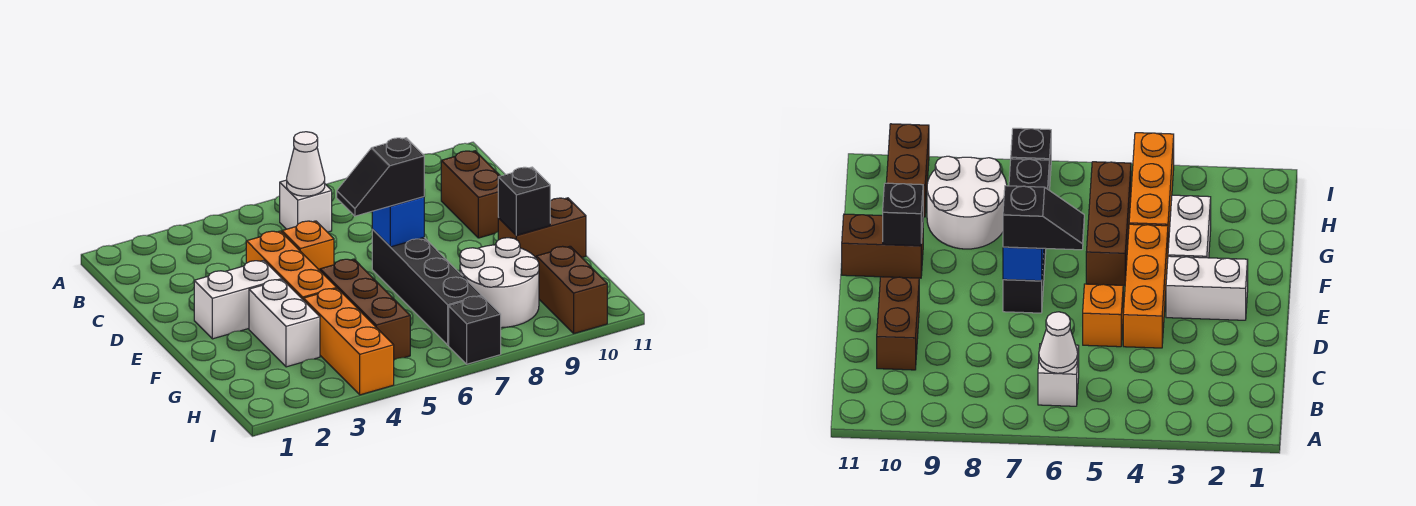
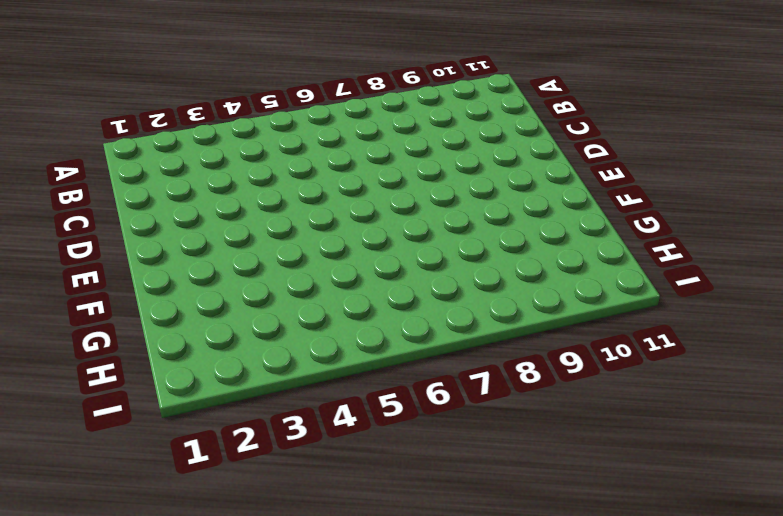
none -> white 1x1 brick [280,180,332,232]
none -> brown 1x2 brick [441,151,500,238]
none -> orange 1x3 brick [246,231,337,300]

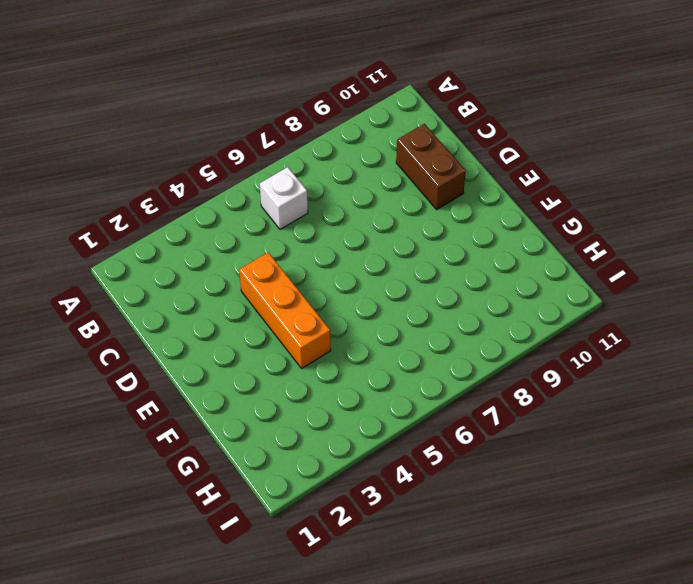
none -> orange 1x1 brick [282,221,334,270]
none -> white 1x2 brick [194,260,282,339]
none -> black 1x4 brick [372,229,482,345]

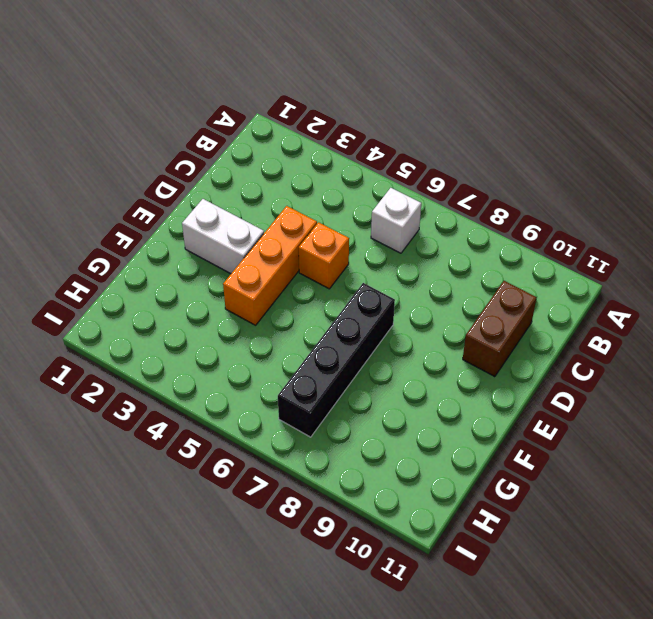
none -> white 1x2 brick [249,280,320,367]
none -> brown 1x3 brick [320,259,410,360]
none -> brown 1x2 brick [498,198,586,258]

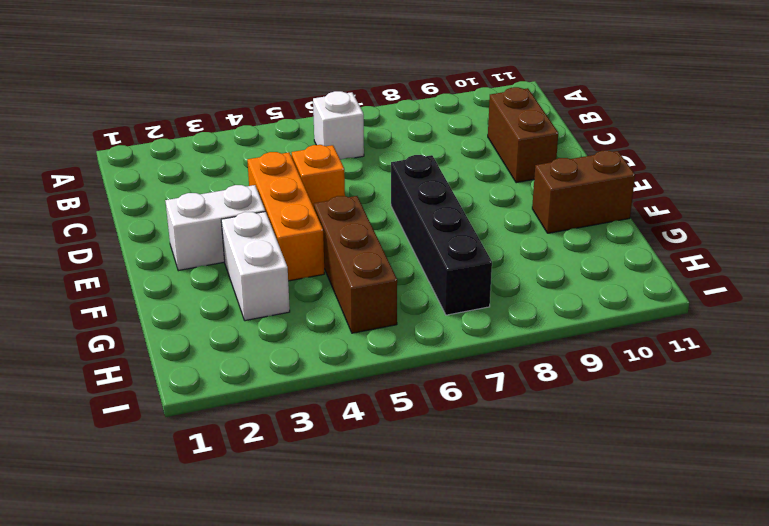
none -> orange 1x3 brick [304,288,394,395]
none -> white 2x2 round brick [460,238,539,328]
none -> brown 1x2 brick [536,246,607,333]

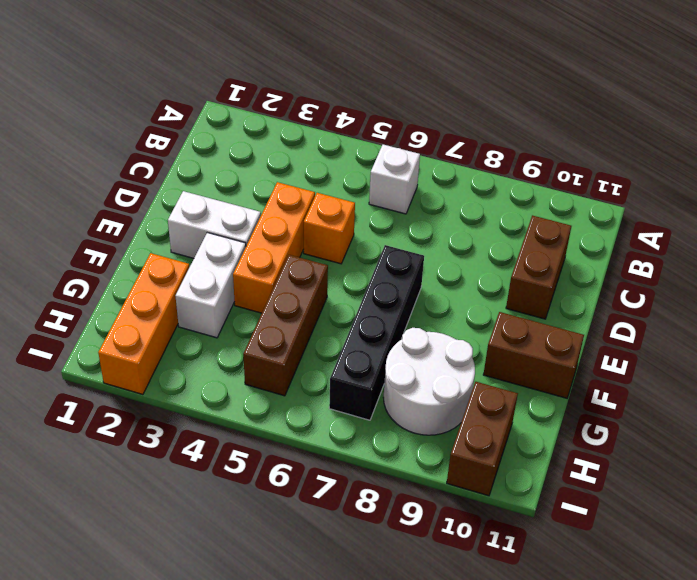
orange 1x3 brick [98,253,189,394] -> orange 1x3 brick moved to [304,288,394,395]
none -> black 1x1 brick [449,296,501,364]
none -> white 1x1 cone [287,132,325,196]
none -> blue 1x1 brick [372,197,424,247]

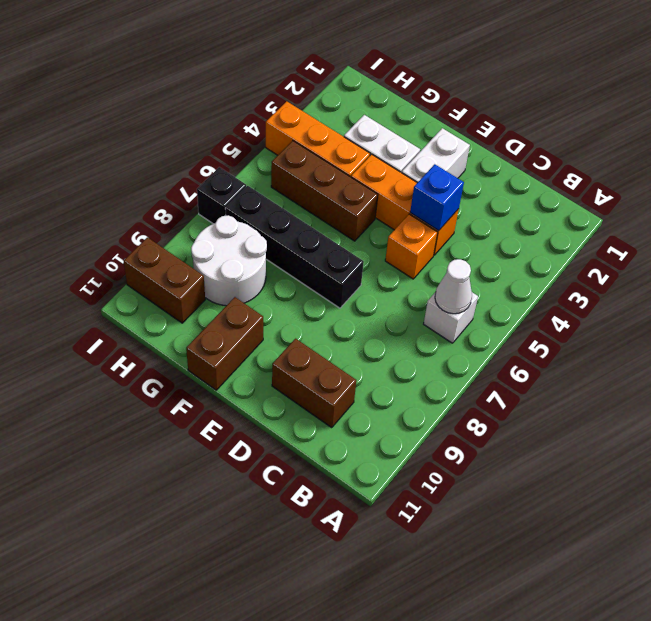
blue 1x1 brick [410,164,464,231] -> blue 1x1 brick moved to [372,197,424,247]
none -> black 1x1 brick [498,167,550,235]
none -> black 1x2 slope [337,138,424,216]

